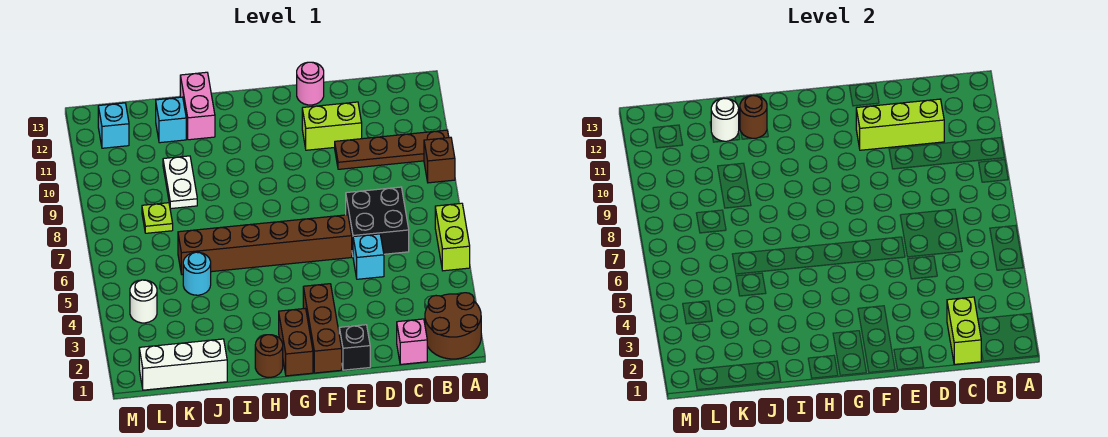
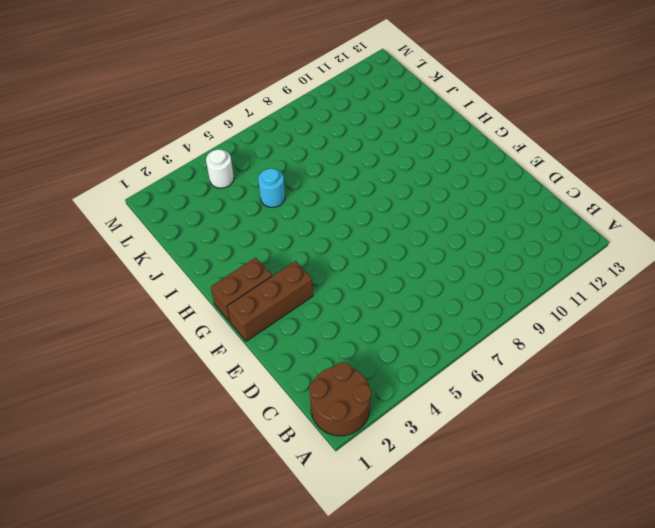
none -> lime 1x2 brick [435,203,470,271]
none -> brown 1x1 brick [424,137,455,183]
none -> brown 1x4 plate [335,130,449,169]

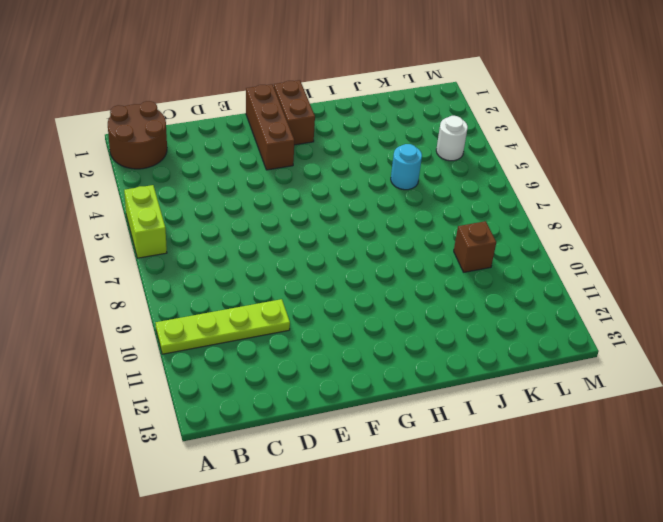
lime 1x4 plate [156,299,290,354] -> brown 1x4 plate [335,130,449,169]
brown 1x1 brick [454,221,496,272] -> brown 1x1 brick moved to [424,137,455,183]
none -> pink 1x1 brick [397,319,427,364]
none -> black 2x2 brick [346,187,409,255]
none -> cyan 1x1 brick [353,234,384,279]

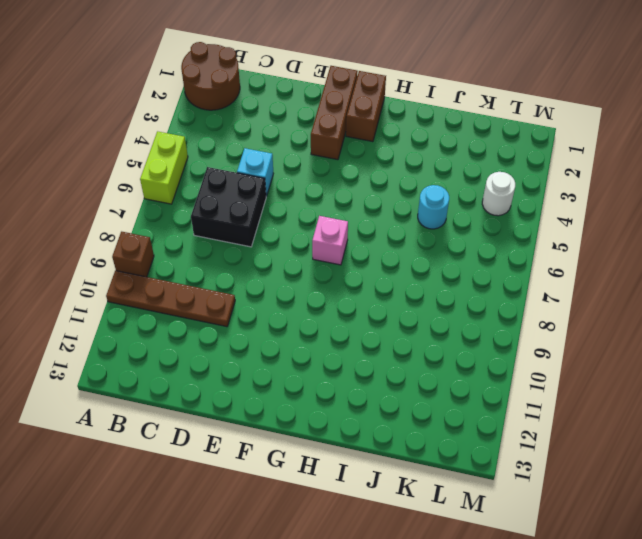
pink 1x1 brick [312,216,348,265] -> pink 1x1 brick moved to [397,319,427,364]
none -> lime 1x2 brick [302,102,362,150]
none -> black 1x1 brick [339,325,370,370]
none -> brown 1x6 brick [178,215,352,274]

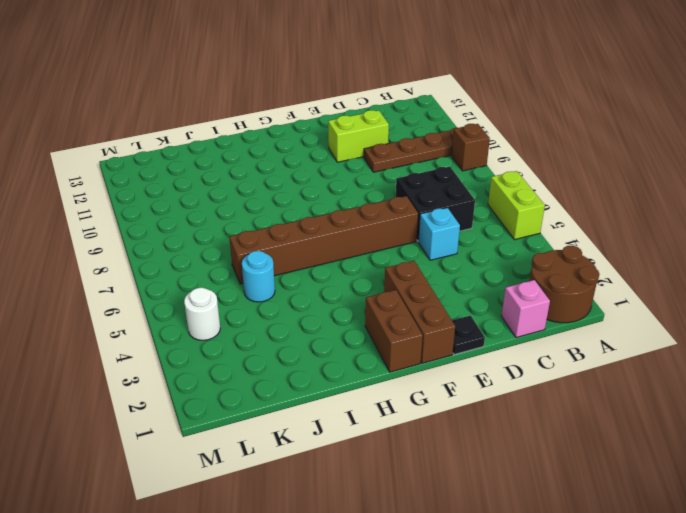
black 1x1 plate [452,316,485,355] -> black 1x1 brick [339,325,370,370]
none -> pink 1x1 round brick [297,62,324,105]
none -> brown 1x1 round brick [255,335,283,377]
none -> pink 1x2 brick [180,72,215,140]

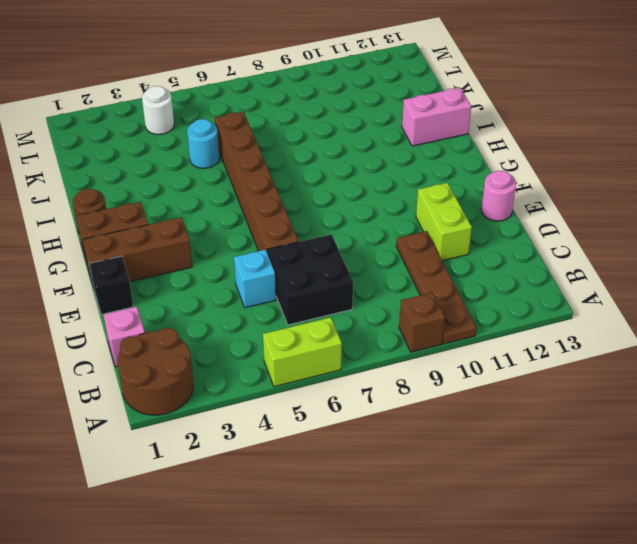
none -> white 1x3 brick [139,339,227,390]
none -> white 1x2 plate [163,156,197,209]
none -> cyan 1x1 brick [156,97,186,143]

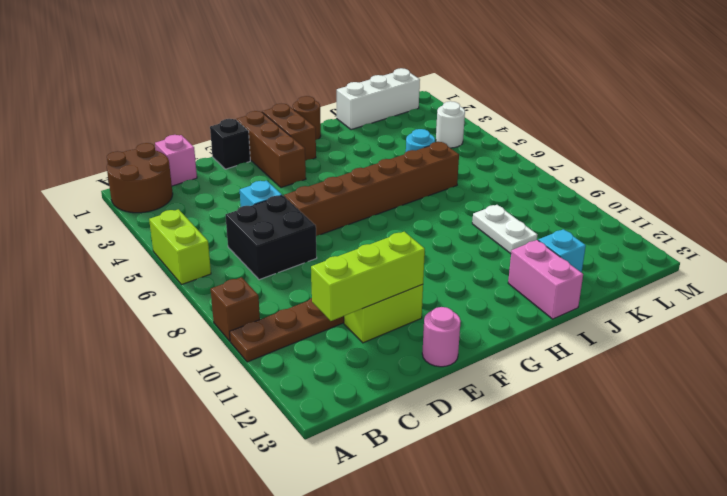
none -> lime 1x1 plate [142,203,173,233]
none -> cyan 1x1 brick [98,103,129,148]
none -> lime 1x2 brick [947,297,981,364]

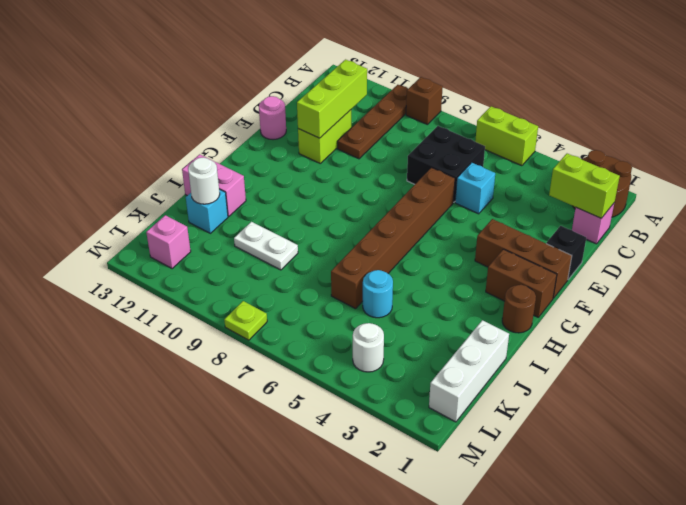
pink 1x1 brick [146,215,191,269] -> cyan 1x1 brick [98,103,129,148]
lime 1x1 plate [224,301,267,340] -> lime 1x1 plate moved to [142,203,173,233]
none -> brown 1x1 round brick [740,96,767,138]

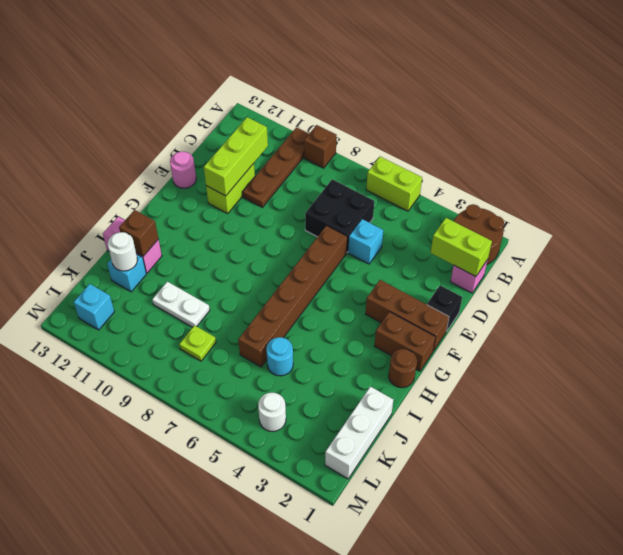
brown 1x1 brick [119,210,158,256] -> brown 1x1 round brick [740,96,767,138]

